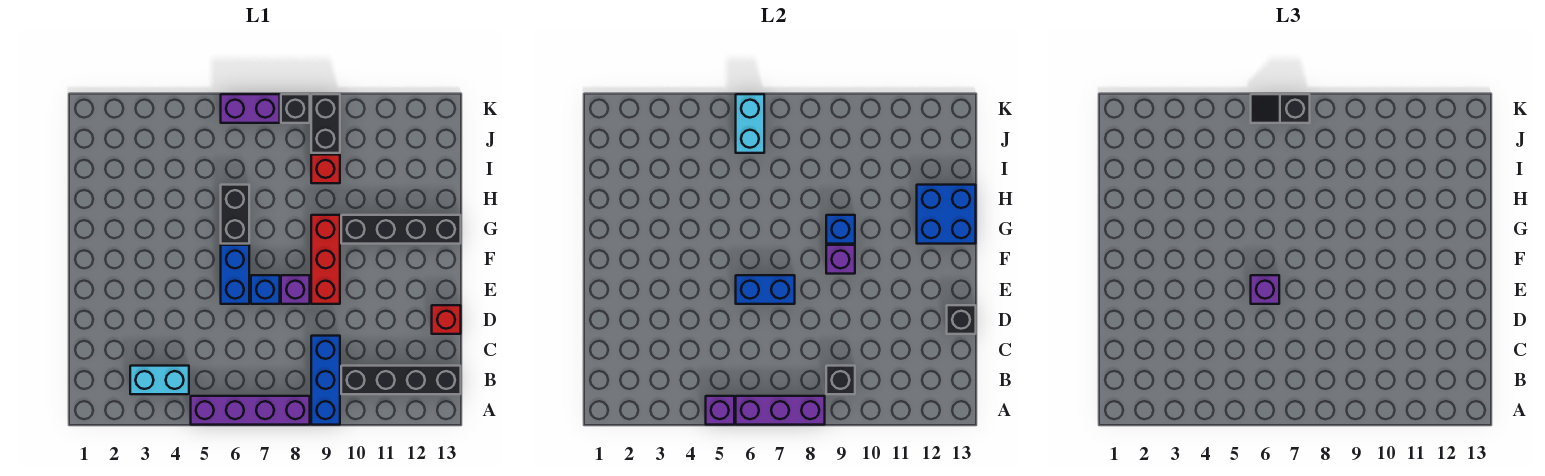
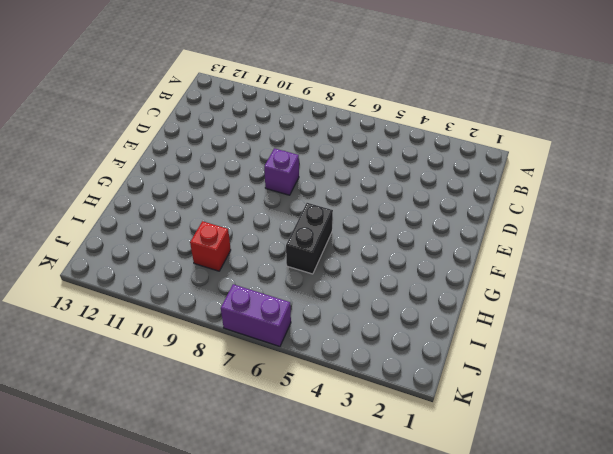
none -> purple 1x4 brick [191,396,310,425]
none -> blue 1x3 brick [311,336,340,425]
none -> cyan 1x2 brick [130,366,189,394]

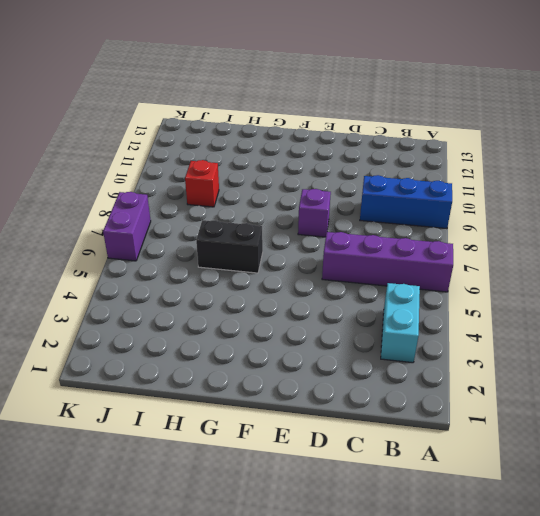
purple 1x4 brick [322,232,453,292] -> purple 1x4 brick turned to [191,396,310,425]
none -> black 1x4 brick [341,366,461,394]
none -> red 1x1 brick [432,305,461,334]
none -> blue 1x2 brick [221,245,249,304]

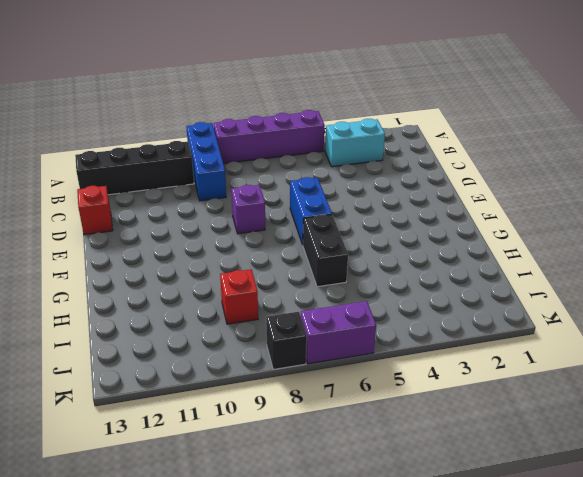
none -> blue 1x1 brick [251,275,280,304]
none -> red 1x3 brick [311,215,340,304]
none -> black 1x4 brick [341,215,461,244]

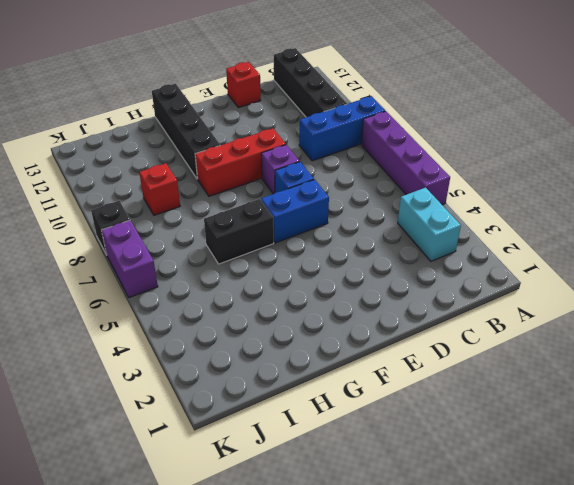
none -> black 1x2 brick [311,94,340,153]
none -> purple 1x1 brick [706,396,734,425]
none -> purple 1x3 brick [736,396,825,425]

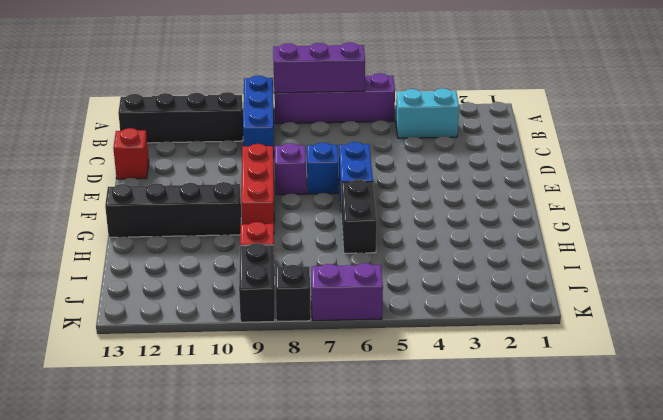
none -> purple 1x1 brick [706,396,734,425]
none -> black 1x1 brick [826,366,855,394]
none -> black 1x1 brick [947,305,976,334]

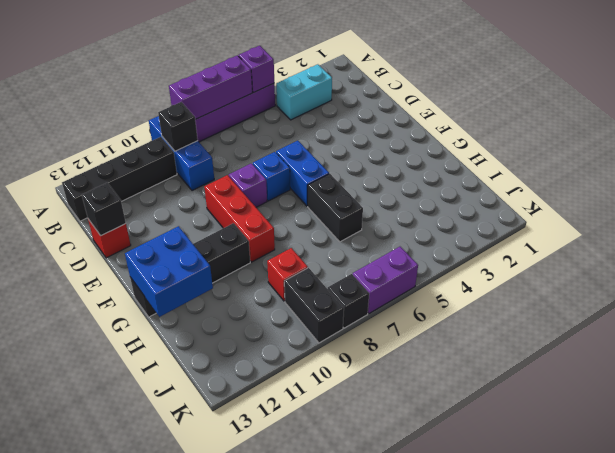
none -> blue 1x2 brick [736,275,795,304]
none -> purple 1x1 brick [826,245,855,274]
none -> blue 1x1 brick [826,215,855,244]

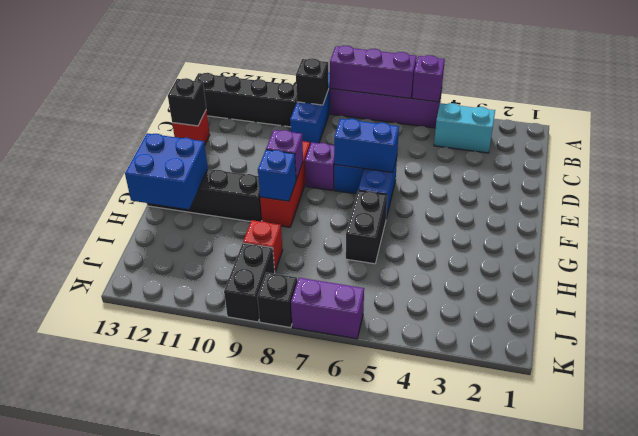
none -> cyan 1x2 brick [736,94,764,153]
none -> purple 1x1 brick [1251,275,1279,304]
none -> black 1x2 slope [1251,94,1310,123]

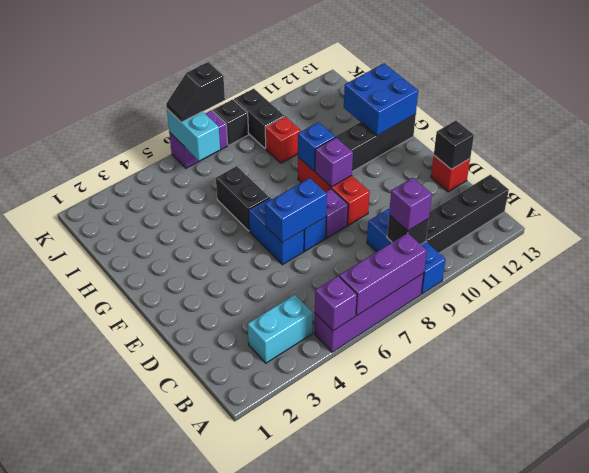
purple 1x1 brick [389,178,432,231] -> purple 1x1 brick moved to [1251,275,1279,304]

